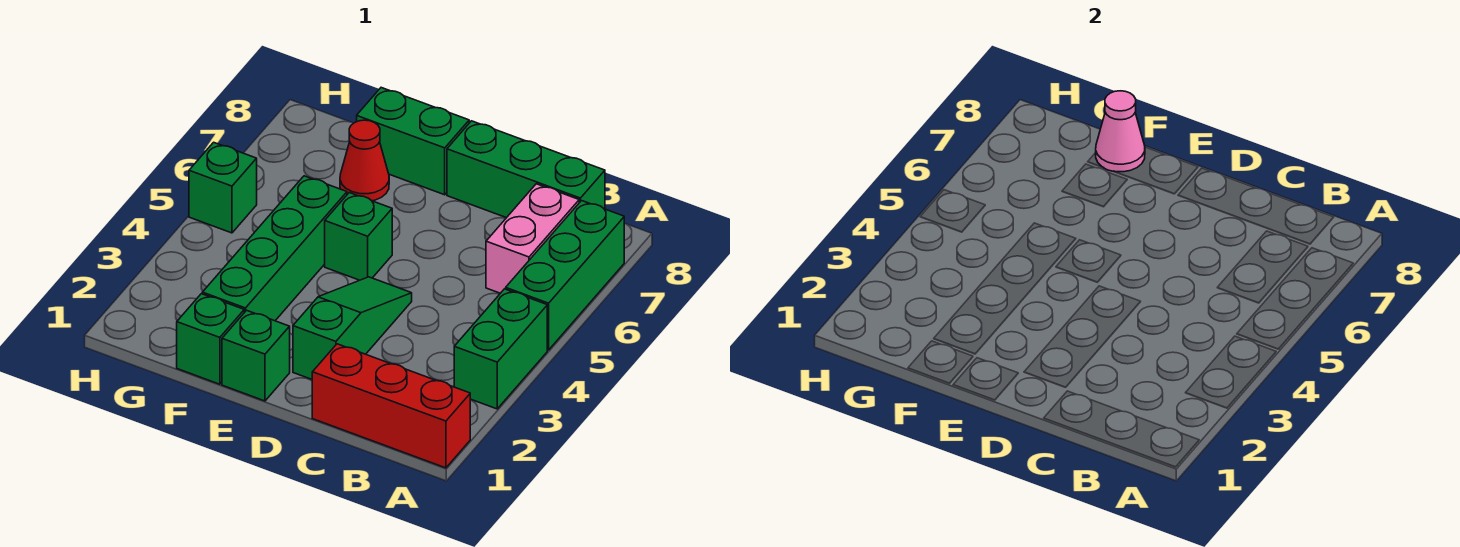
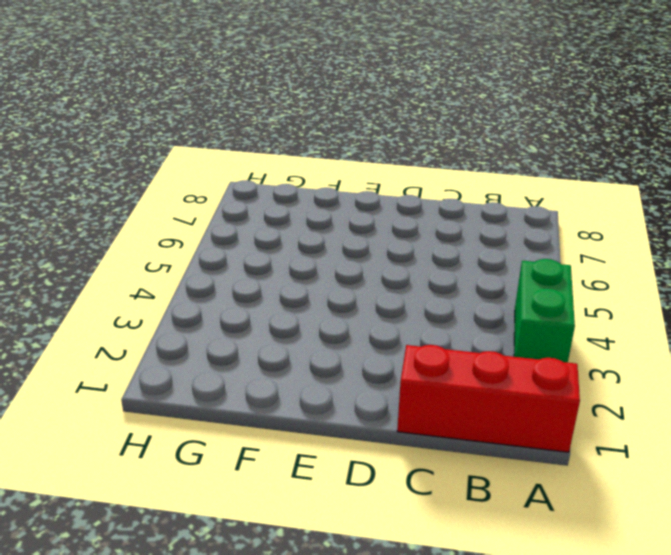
none -> green 1x3 brick [506,201,624,350]
none -> pink 1x2 brick [486,184,579,293]
none -> green 1x3 brick [447,121,605,218]

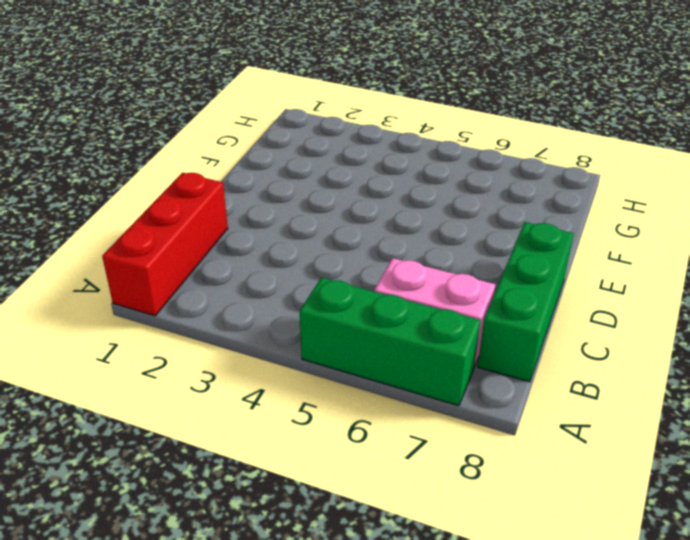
none -> green 1x2 brick [454,289,547,409]
none -> green 1x3 slope [293,277,412,379]
none -> green 1x1 brick [222,310,290,401]

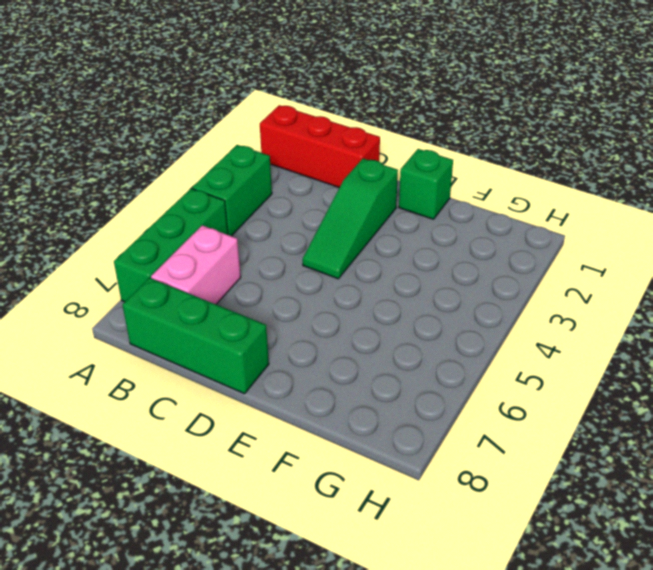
none -> green 1x1 brick [325,193,392,280]
none -> green 1x2 brick [357,88,469,195]
none -> green 1x1 brick [177,294,244,384]

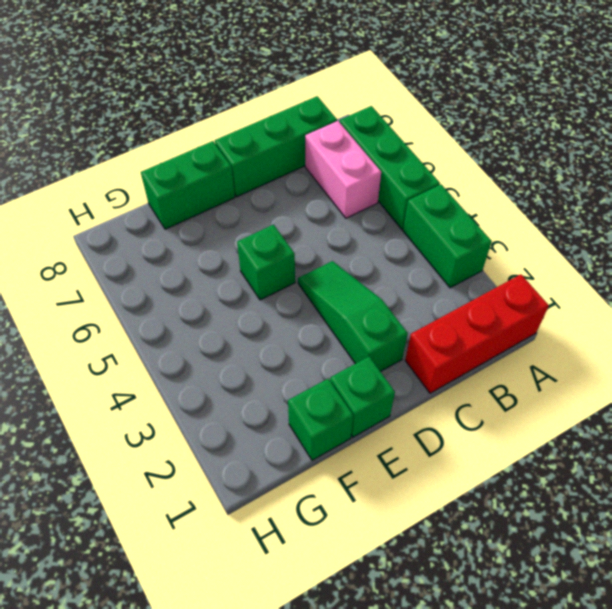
none -> green 1x4 brick [202,176,347,321]
none -> red 1x1 cone [340,120,389,201]
none -> green 1x1 brick [189,142,257,233]

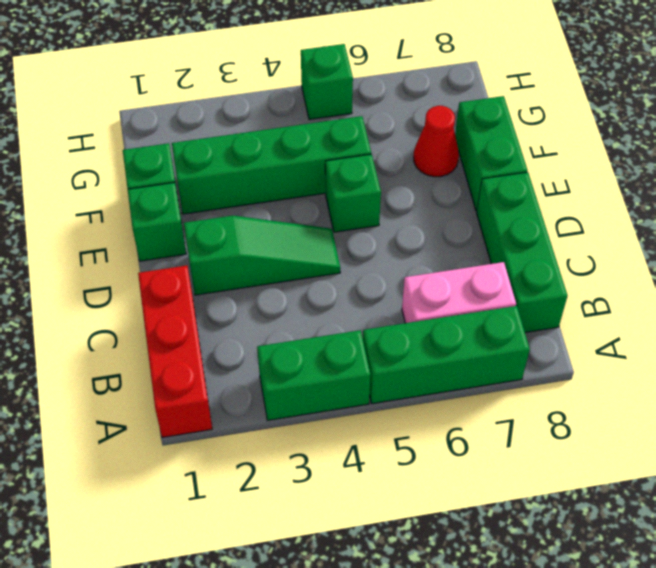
none -> pink 1x1 cone [1096,91,1145,172]

